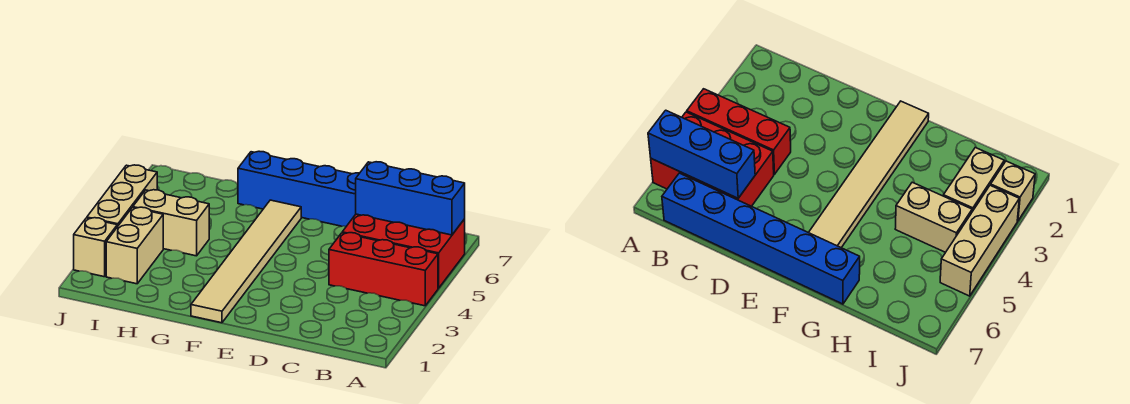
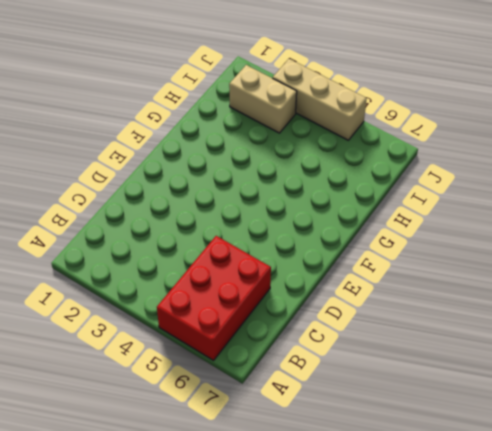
none -> red 1x3 brick [329,233,438,306]
none -> blue 1x6 brick [238,151,359,226]

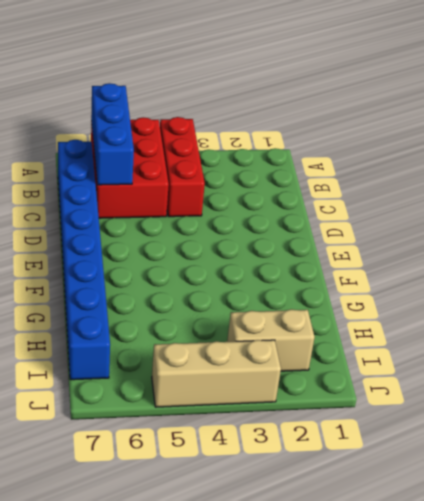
blue 1x8 brick [58,140,110,380] -> blue 1x6 brick [238,151,359,226]
none -> tan 1x6 tile [191,200,301,323]
none -> tan 1x2 brick [133,190,209,256]

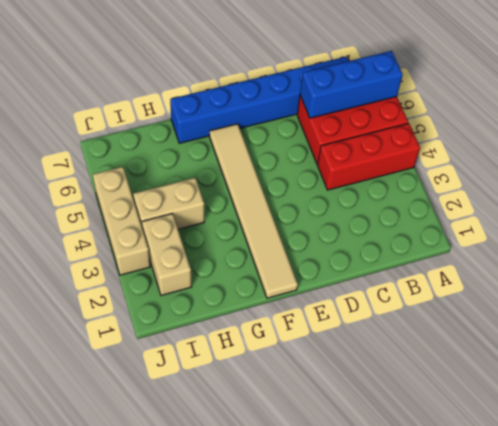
none -> tan 1x1 brick [74,218,117,277]

